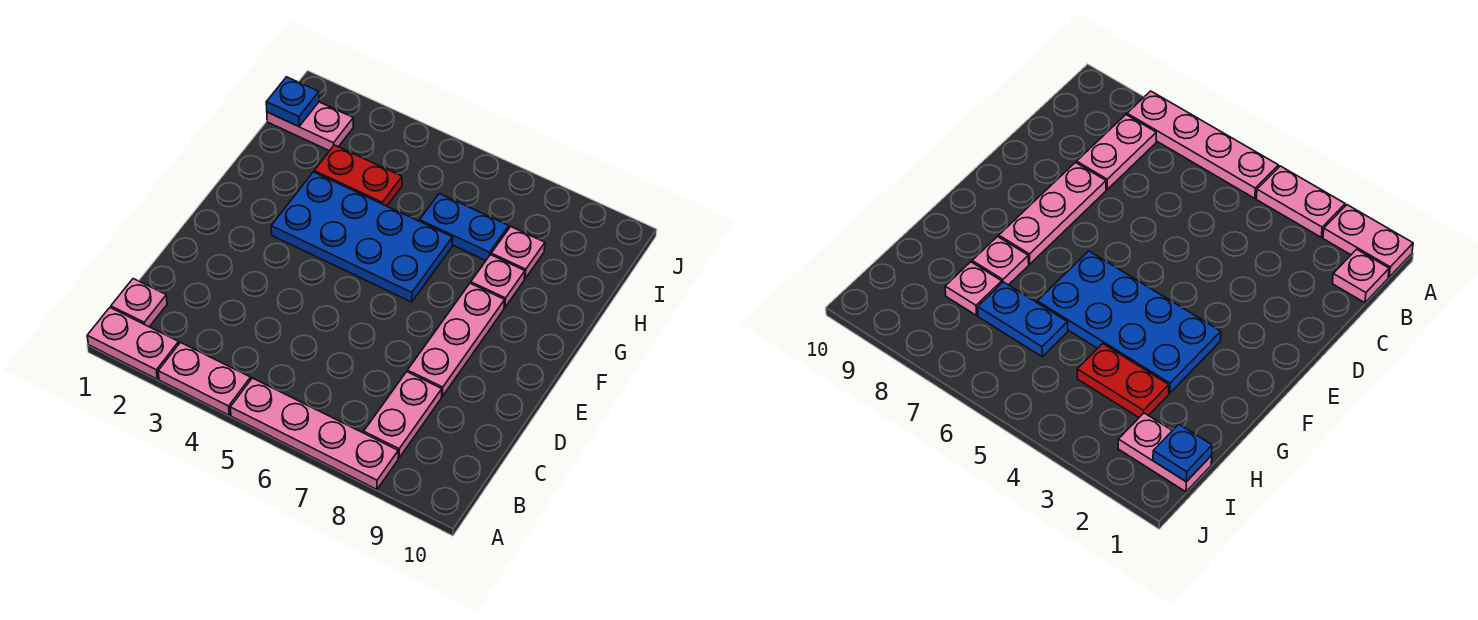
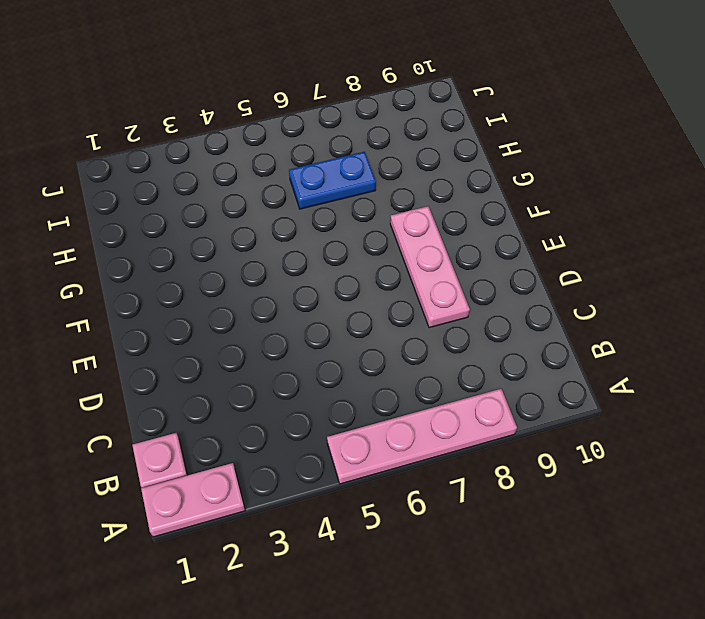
none -> pink 1x2 plate [158,343,251,415]
none -> pink 1x2 plate [364,372,442,458]
none -> blue 2x4 plate [271,172,453,302]

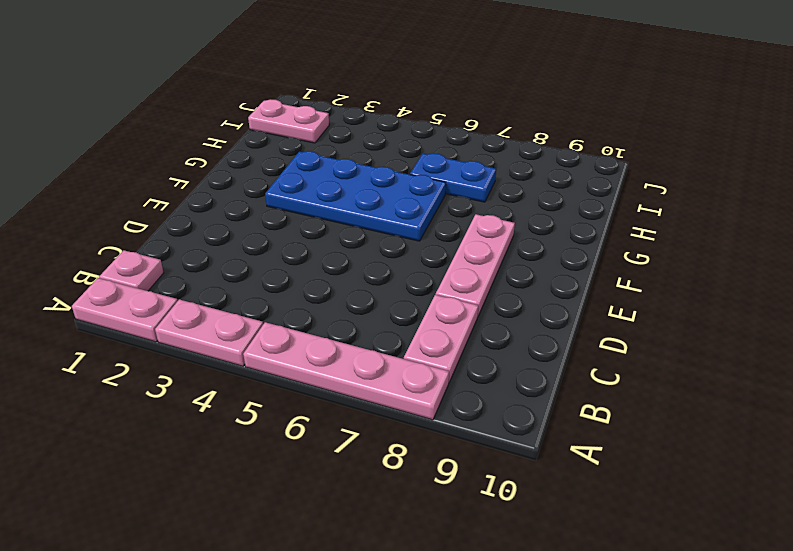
none -> pink 1x1 plate [471,255,525,308]
none -> red 1x2 plate [314,145,402,206]
none -> pink 1x1 plate [491,227,545,279]

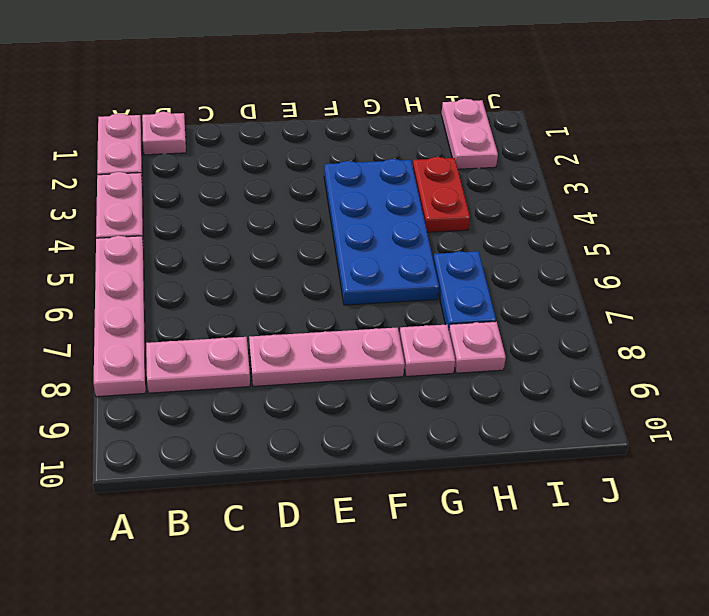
none -> blue 1x1 plate [266,77,319,127]

